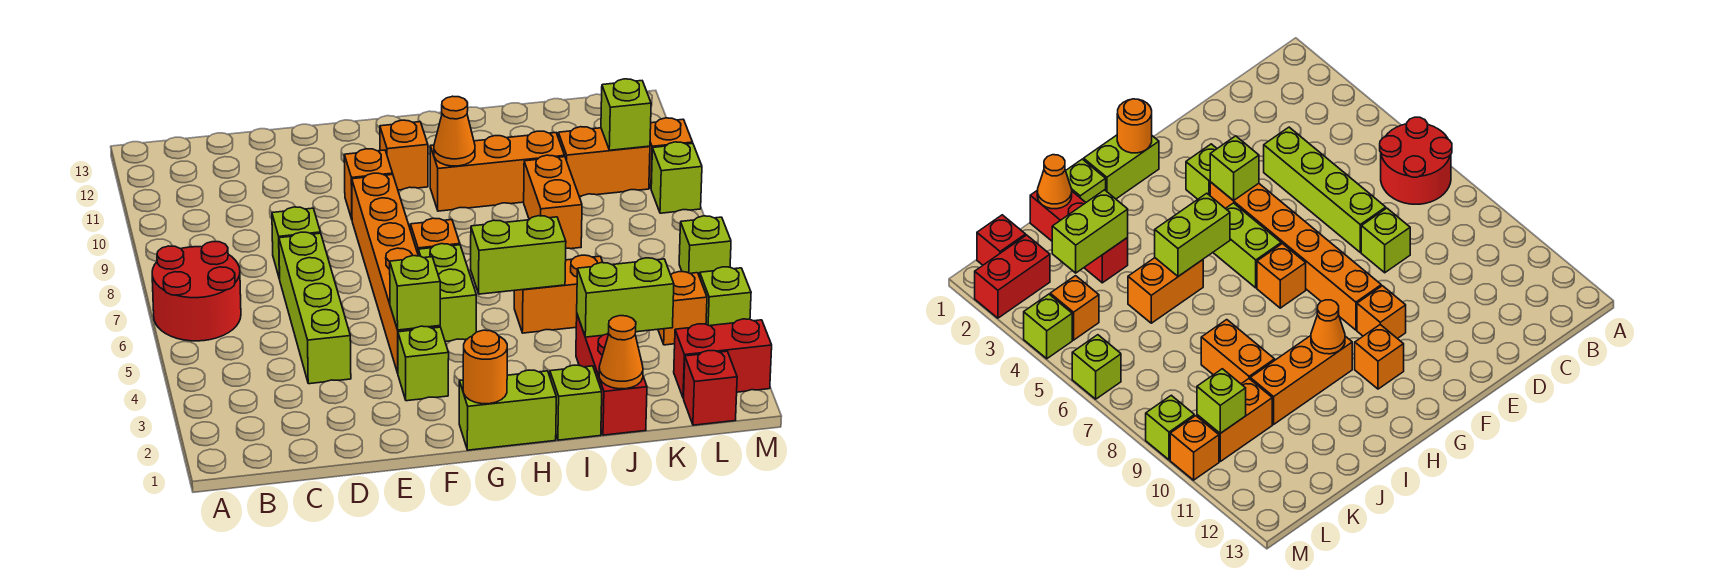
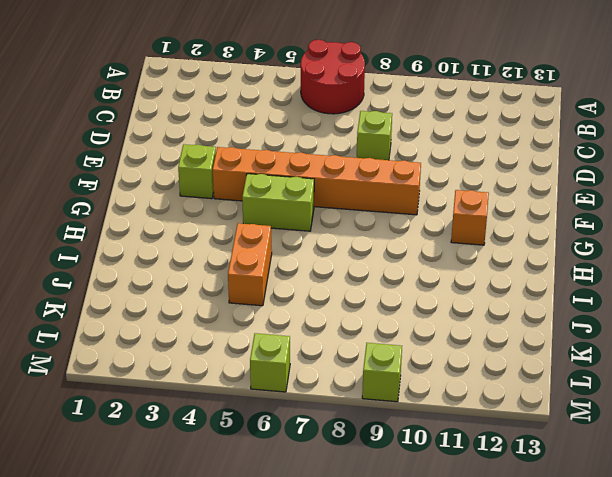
none -> lime 1x4 brick [279,232,351,384]
none -> orange 1x1 brick [344,149,393,219]
none -> lime 1x2 brick [459,370,556,450]
none -> orange 1x1 brick [411,218,460,253]

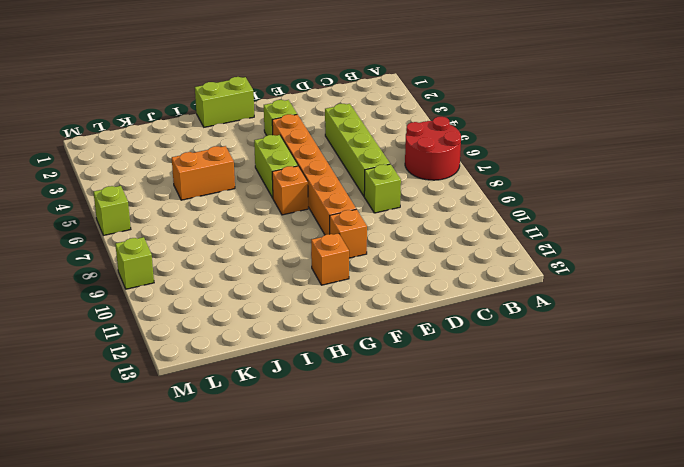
none -> orange 1x3 brick [430,131,565,211]
none -> lime 1x1 brick [550,365,602,440]
none -> red 1x3 brick [576,315,647,435]
none -> orange 1x2 brick [524,155,582,249]

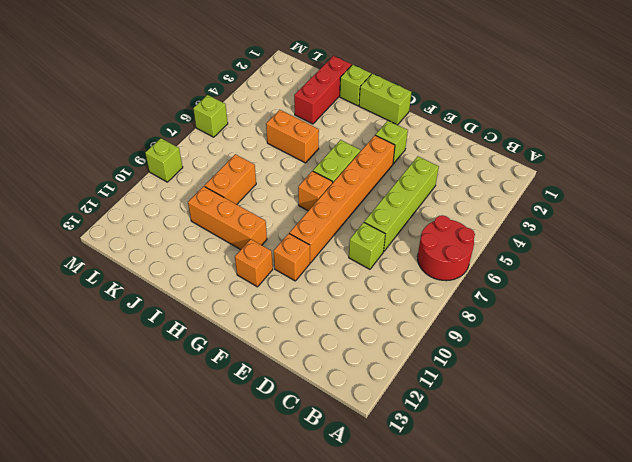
none -> orange 1x2 brick [558,127,650,196]
none -> red 1x1 brick [684,351,737,425]
none -> red 1x2 brick [674,319,772,398]
none -> orange 1x1 brick [658,272,707,345]

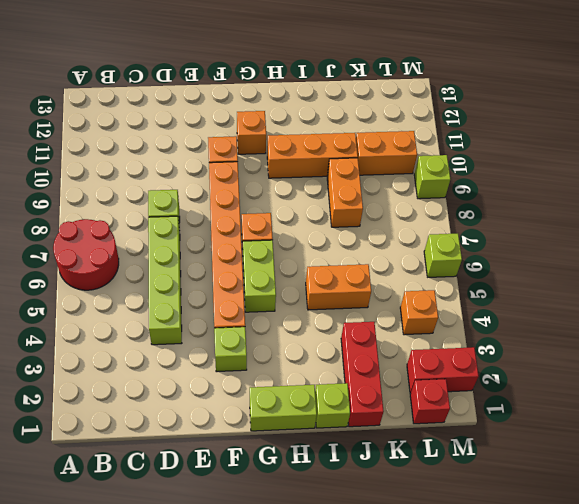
none -> lime 1x1 brick [700,267,751,326]
none -> orange 1x1 brick [649,118,693,188]
none -> lime 1x1 brick [390,256,440,330]
none -> orange 1x1 round brick [463,330,507,404]

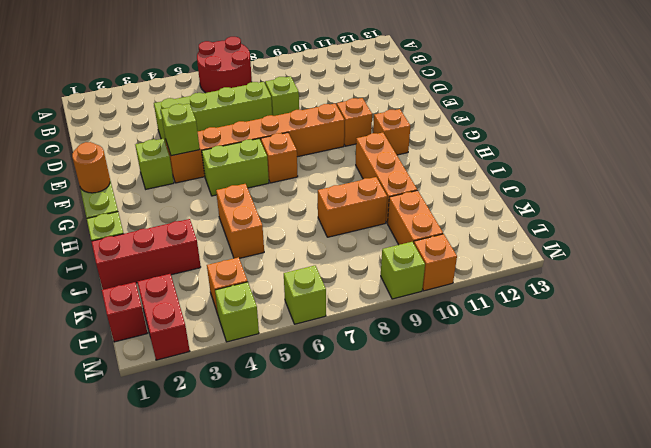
none -> lime 1x2 brick [471,216,566,294]
none -> orange 1x1 cone [434,96,475,166]
none -> orange 1x1 cone [599,316,643,389]
none -> lime 1x2 brick [577,258,674,337]

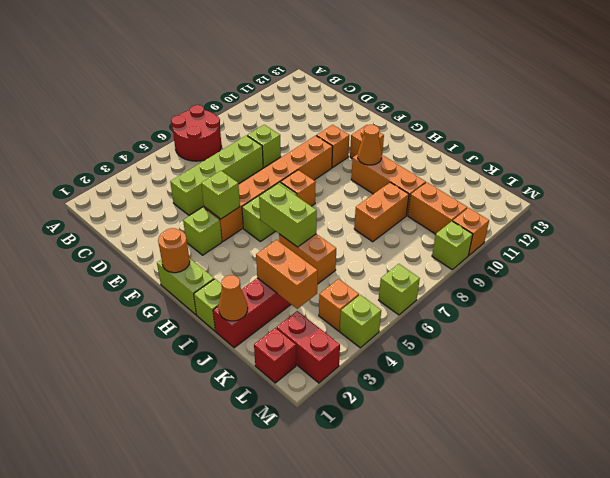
orange 1x2 brick [256,240,318,309] -> lime 1x2 brick [577,258,674,337]
none -> lime 1x1 brick [601,79,651,150]

